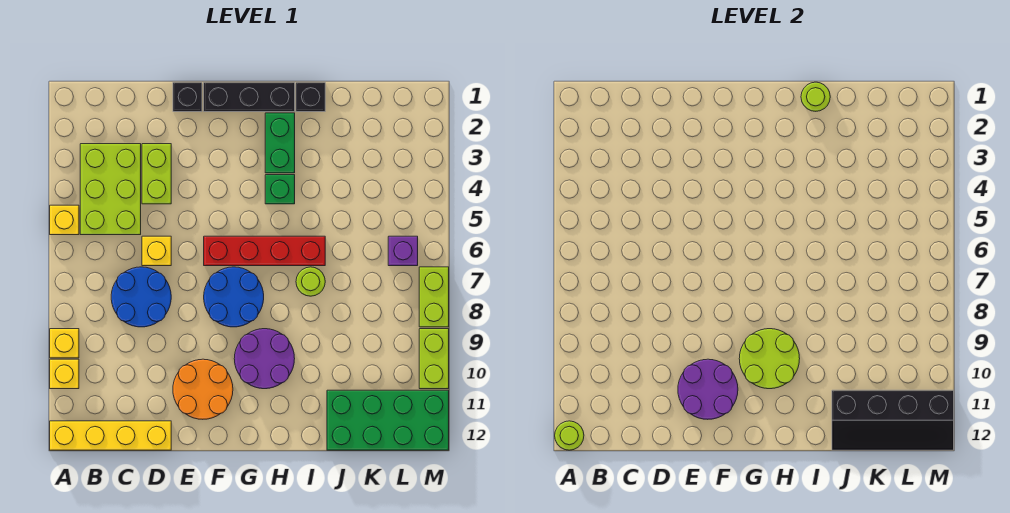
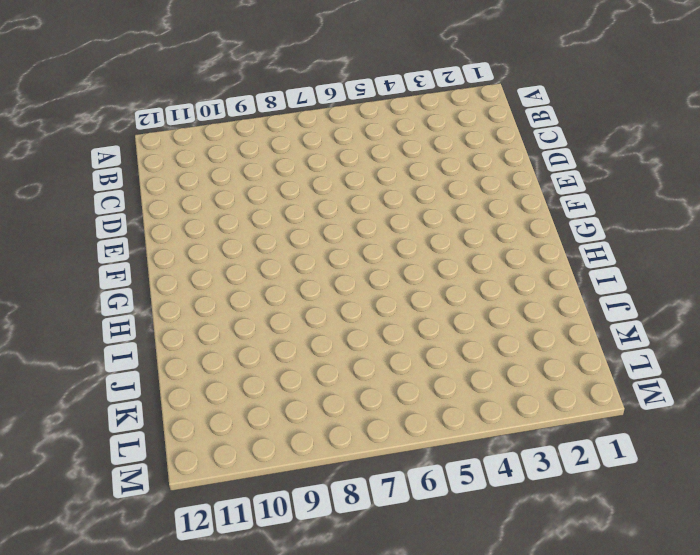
none -> yellow 1x1 brick [50,205,79,235]
none -> yellow 1x1 brick [50,329,79,358]
none -> yellow 1x1 brick [50,359,79,389]

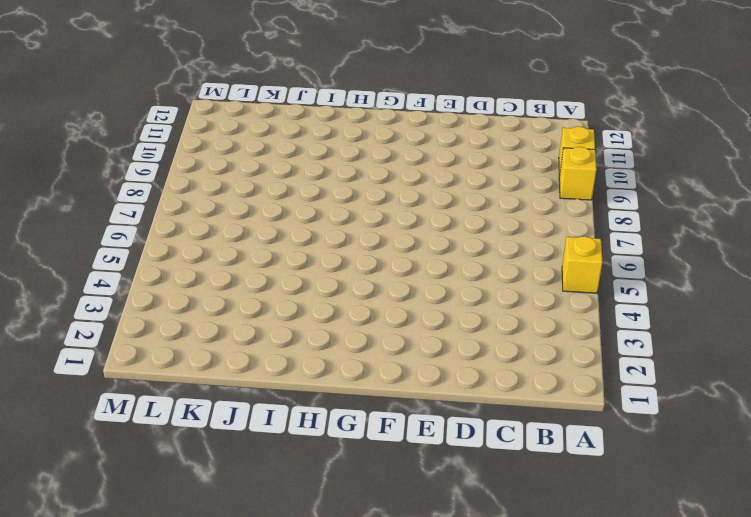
none -> yellow 1x4 brick [50,421,171,450]
none -> lime 2x3 brick [80,144,141,235]
none -> blue 2x2 round brick [111,267,171,327]

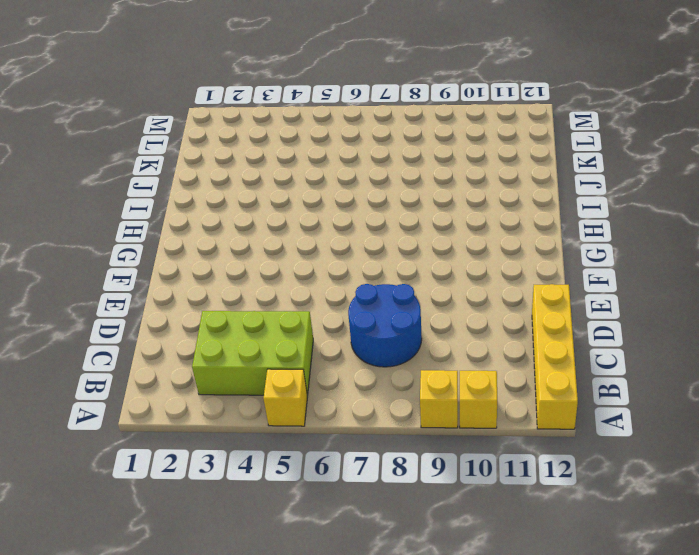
none -> lime 1x2 brick [142,144,171,204]
none -> yellow 1x1 brick [142,236,171,266]
none -> black 1x1 brick [173,82,202,112]

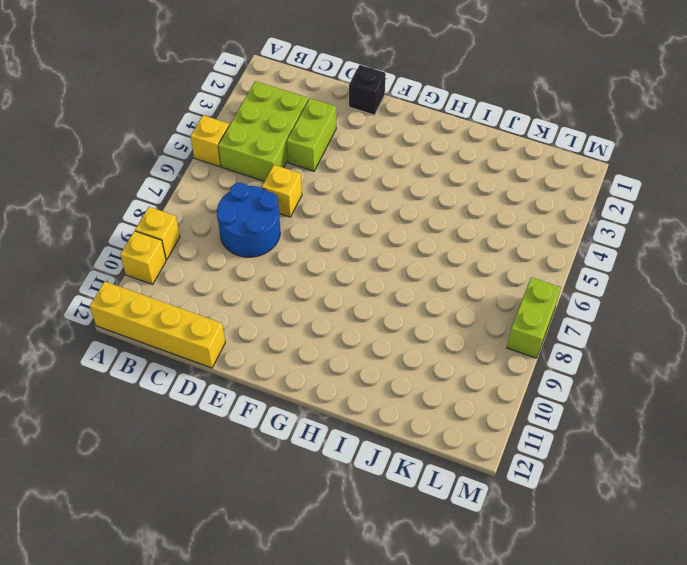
none -> orange 2x2 round brick [173,359,233,419]
none -> black 1x3 brick [204,82,295,112]
none -> red 1x4 brick [204,236,325,266]

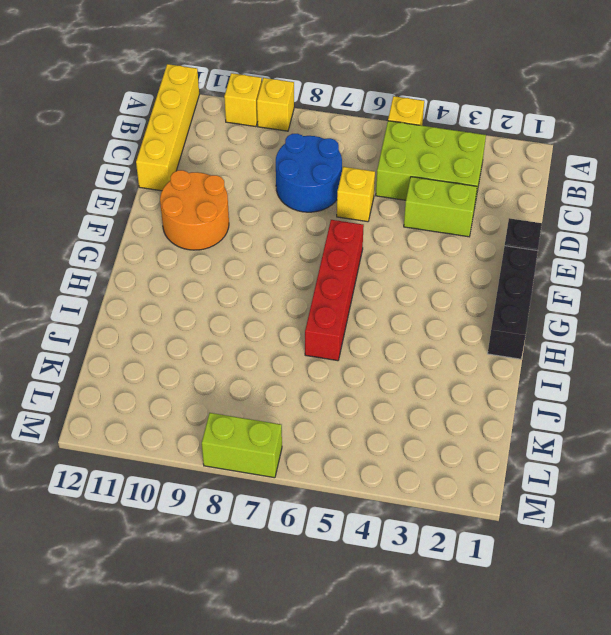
none -> blue 2x2 round brick [204,267,264,327]
none -> purple 2x2 round brick [234,329,295,389]
none -> green 1x2 brick [265,113,295,173]

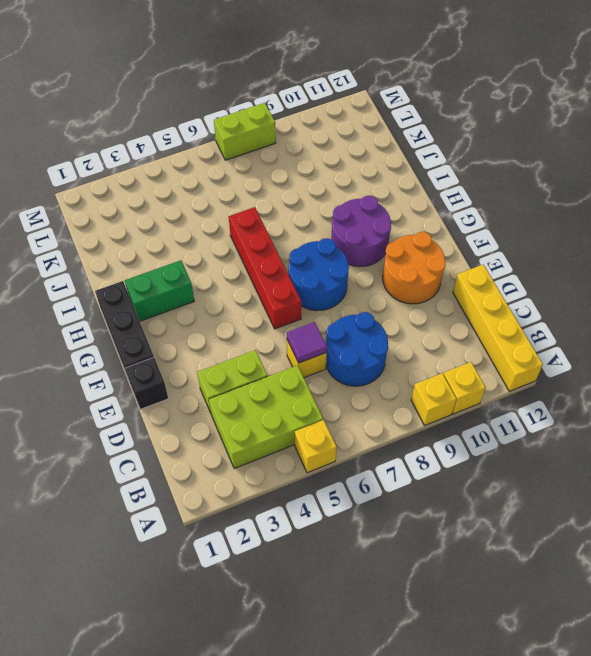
purple 1x1 tile [287,322,327,363] -> none
none -> green 1x1 brick [265,175,295,204]
none -> black 1x1 brick [296,82,325,112]
none -> lime 1x1 round brick [296,267,325,296]

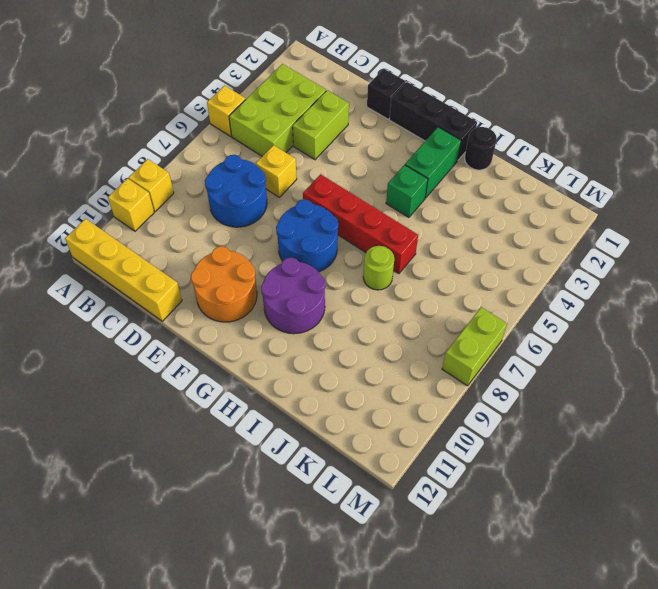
black 1x1 round brick [465,127,497,170] -> black 1x1 brick [296,82,325,112]
none -> green 2x4 brick [327,390,449,450]
none -> purple 1x1 brick [388,236,418,266]
none -> lime 1x2 brick [419,329,449,389]

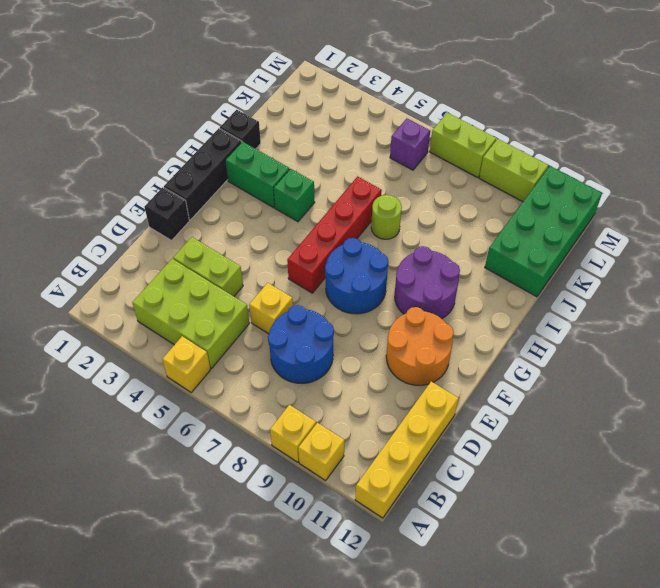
none -> lime 1x1 round brick [555,421,584,450]
none -> purple 2x2 round brick [678,359,738,419]
none -> lime 2x2 round brick [739,329,800,389]

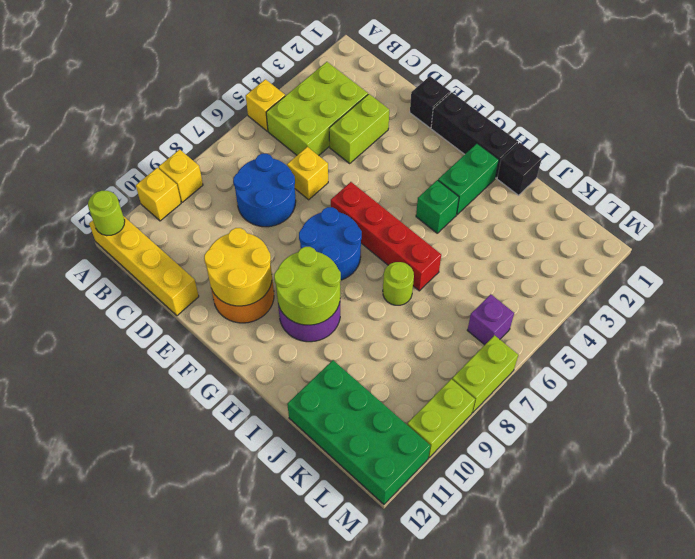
yellow 2x2 round brick [204,228,272,306] -> purple 2x2 round brick [678,359,738,419]
none -> lime 1x1 round brick [801,82,830,111]
none -> black 2x4 slope [832,390,954,450]

